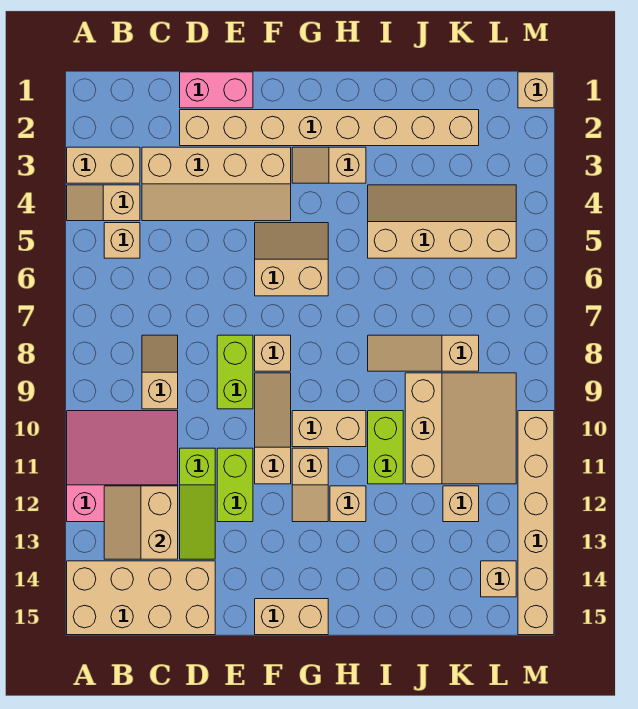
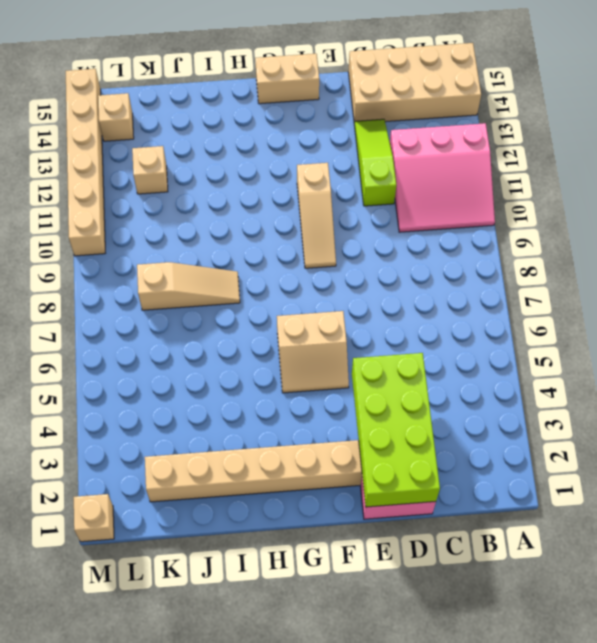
lime 2x4 brick [352,353,440,507] -> none
none -> tan 1x2 brick [67,147,140,183]
none -> tan 1x2 slope [67,185,140,221]
none -> tan 1x1 brick [104,223,140,258]

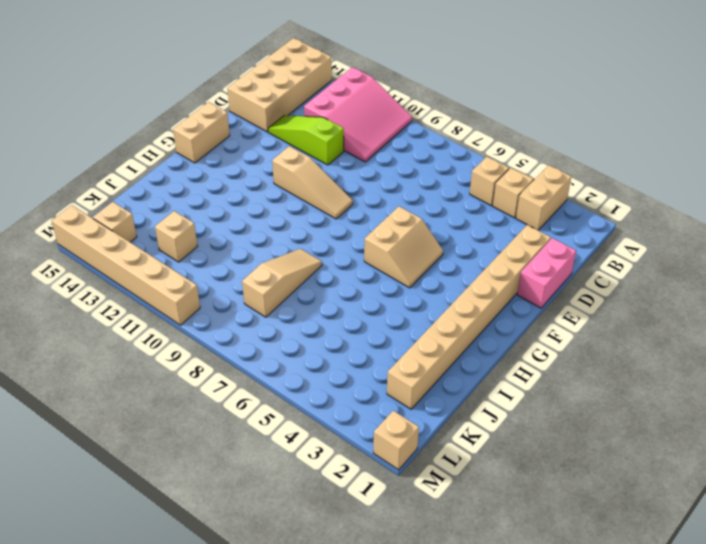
none -> tan 2x4 slope [142,147,291,221]
none -> tan 1x2 slope [142,335,178,409]
none -> lime 1x2 brick [217,335,253,409]

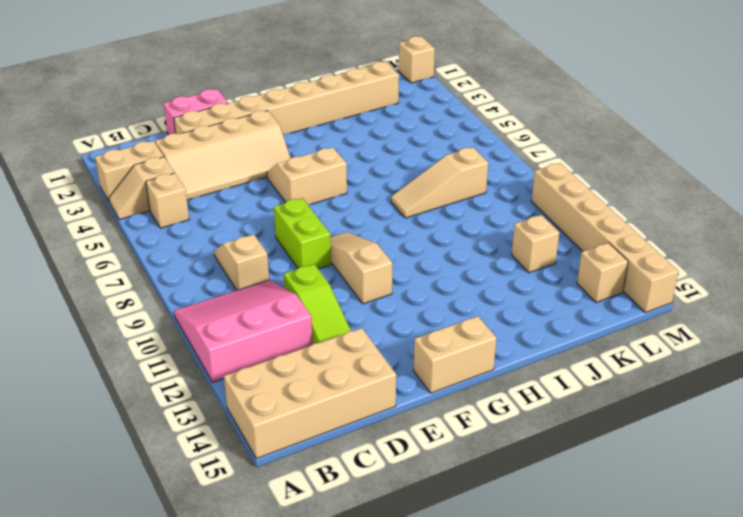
none -> lime 1x2 brick [217,448,253,522]
none -> tan 1x1 brick [255,335,291,371]
none -> tan 1x2 slope [292,147,366,183]

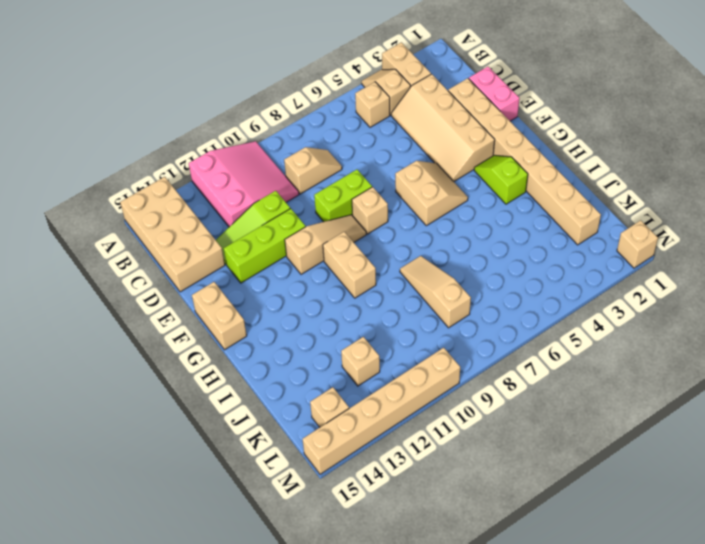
lime 1x3 brick [224,208,306,283] -> lime 1x2 brick [217,448,253,522]
lime 1x2 slope [474,155,528,204] -> tan 1x2 slope [292,147,366,183]
none -> tan 1x2 slope [292,448,328,522]
none -> tan 1x1 brick [330,486,366,522]
none -> tan 2x4 slope [368,185,516,258]

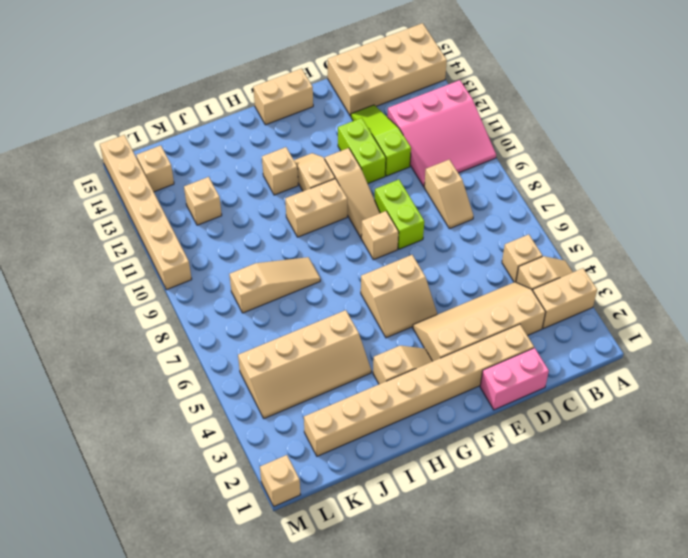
none -> lime 1x2 brick [368,411,403,484]
none -> tan 3x3 slope [405,373,516,484]
none -> tan 2x2 slope [104,486,178,559]

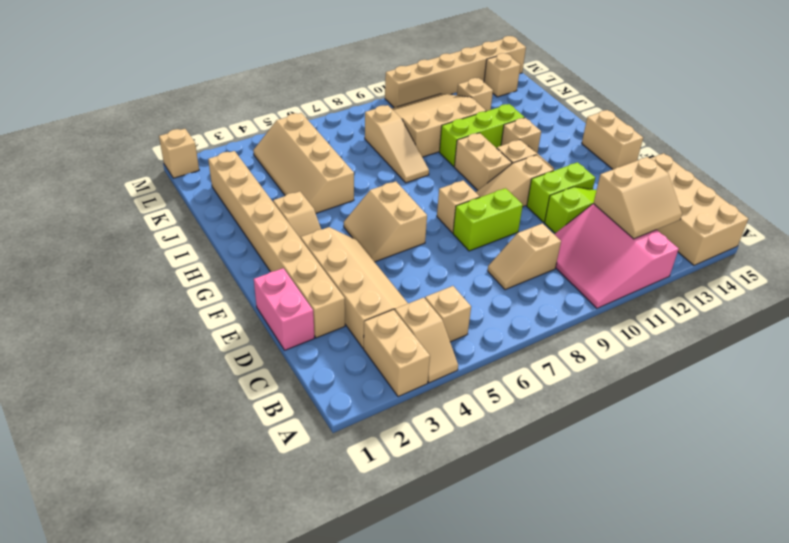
lime 1x3 brick [439,104,525,166] -> lime 1x2 brick [368,411,403,484]

